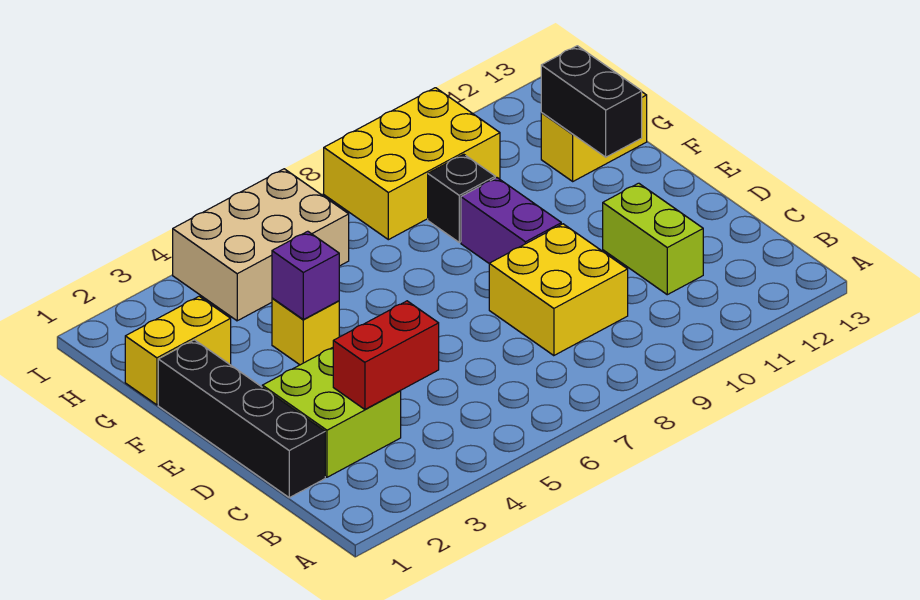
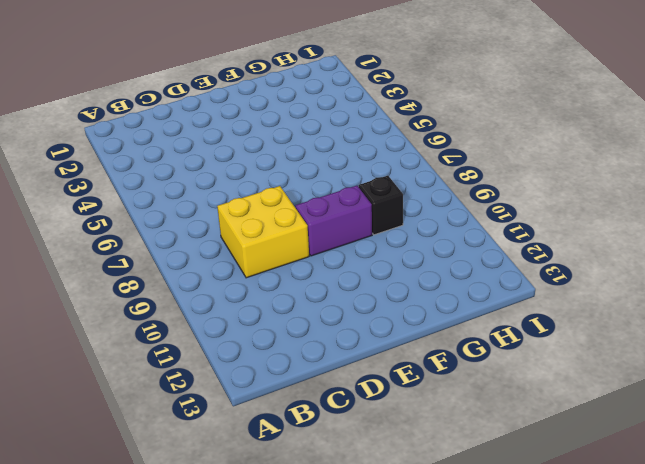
none -> black 1x4 brick [158,340,325,498]
none -> lime 2x2 brick [262,348,401,477]
none -> lime 1x2 brick [603,183,703,295]

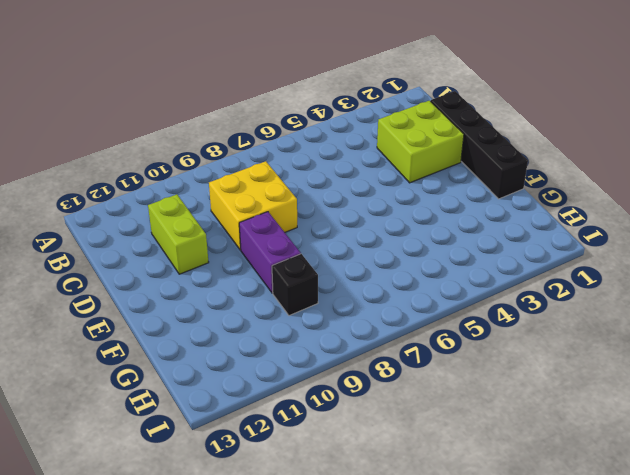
none -> yellow 1x1 brick [272,298,339,365]
none -> yellow 1x2 brick [125,296,231,405]
none -> yellow 1x2 brick [541,92,647,181]

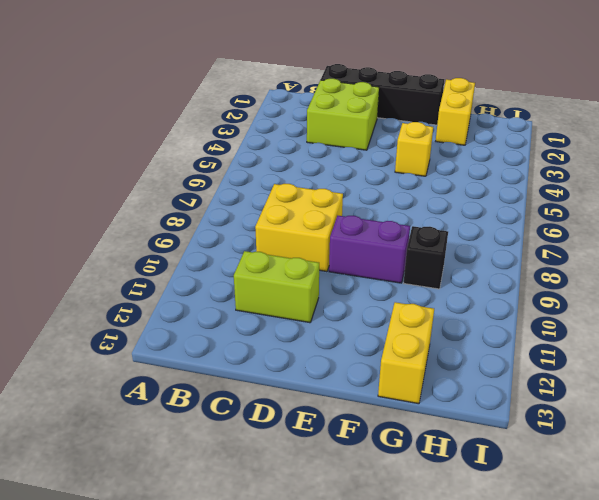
none -> tan 2x3 brick [173,169,349,321]
none -> yellow 2x3 brick [324,88,500,240]
none -> red 1x2 brick [333,301,439,409]

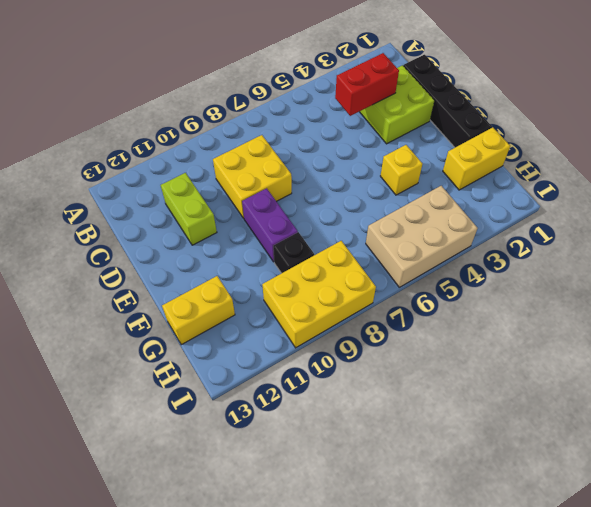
none -> purple 1x1 brick [272,231,339,320]
none -> black 1x2 brick [541,46,642,157]

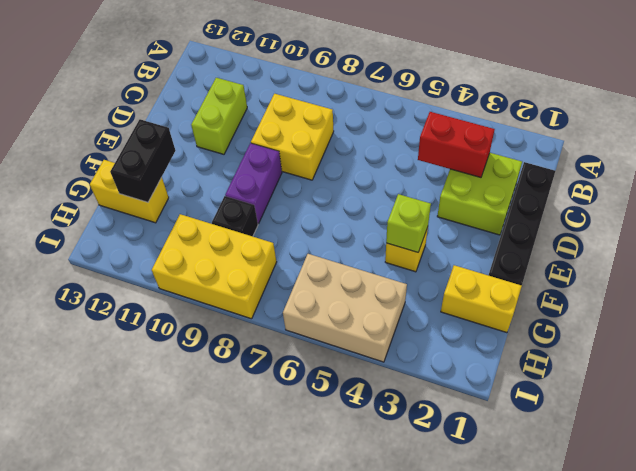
lime 1x1 brick [386,194,431,252] -> purple 1x1 brick [272,231,339,320]

